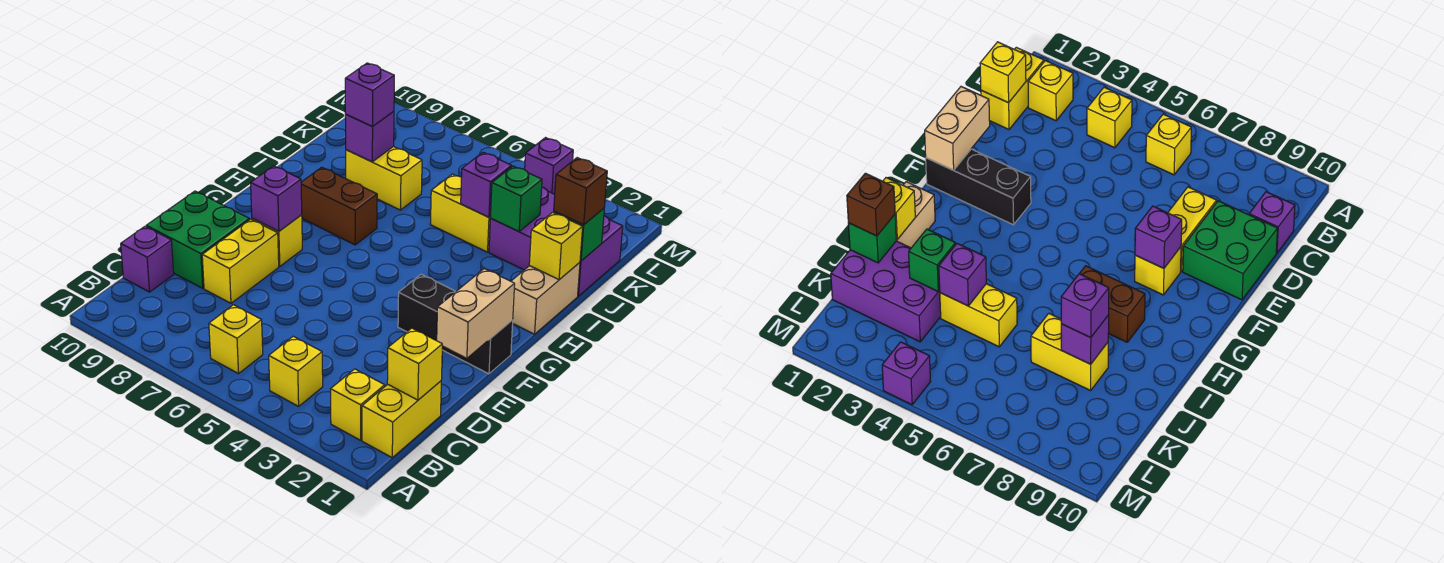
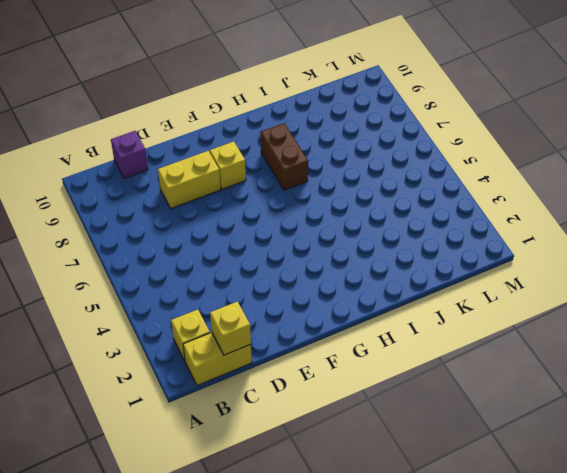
none -> yellow 1x1 brick [269,336,323,406]
none -> yellow 1x1 brick [209,305,263,374]
none -> green 2x2 brick [146,191,249,288]

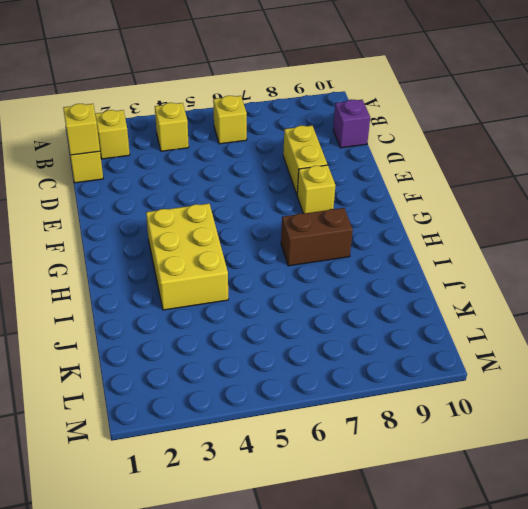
yellow 2x3 brick [146,204,228,310] -> none
none -> green 2x2 brick [146,191,249,288]
none -> black 1x3 brick [398,274,513,374]
none -> tan 1x2 brick [511,262,580,334]

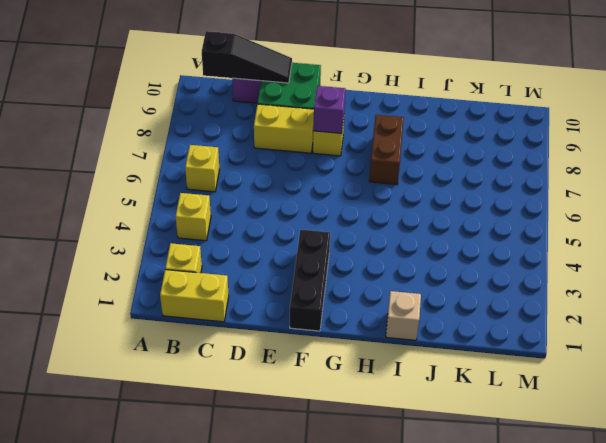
black 1x3 slope [202,31,292,83] -> none
tan 1x1 brick [386,291,421,340] -> tan 1x2 brick [511,262,580,334]
none -> purple 2x3 brick [489,187,623,296]
none -> yellow 1x2 brick [430,174,491,252]
none -> yellow 1x2 brick [346,146,422,210]

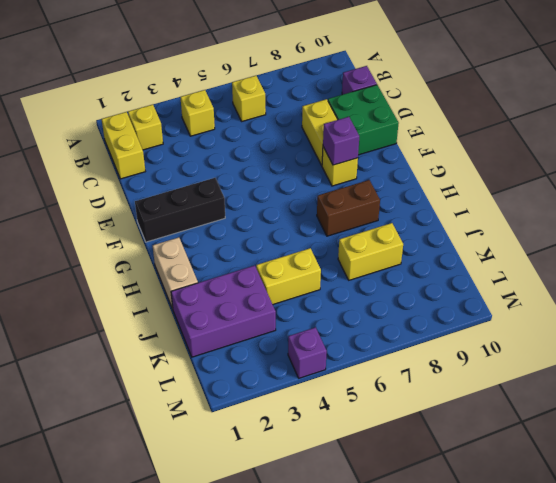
none -> yellow 1x1 brick [387,328,442,400]
none -> tan 1x2 brick [437,269,515,358]
none -> yellow 1x1 brick [529,212,583,280]

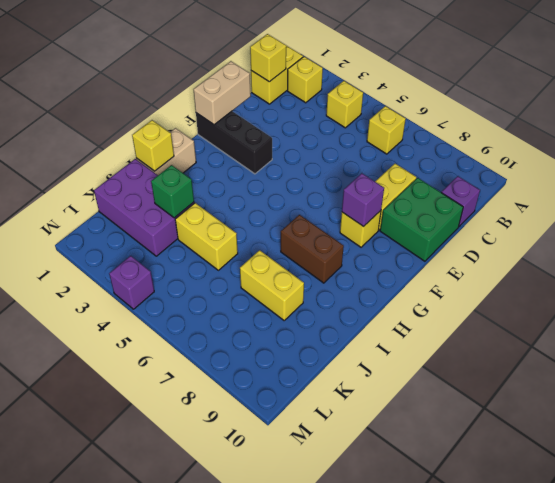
none -> green 1x1 brick [554,208,604,261]
none -> purple 1x1 brick [461,152,512,217]
none -> purple 1x1 brick [345,111,394,162]

